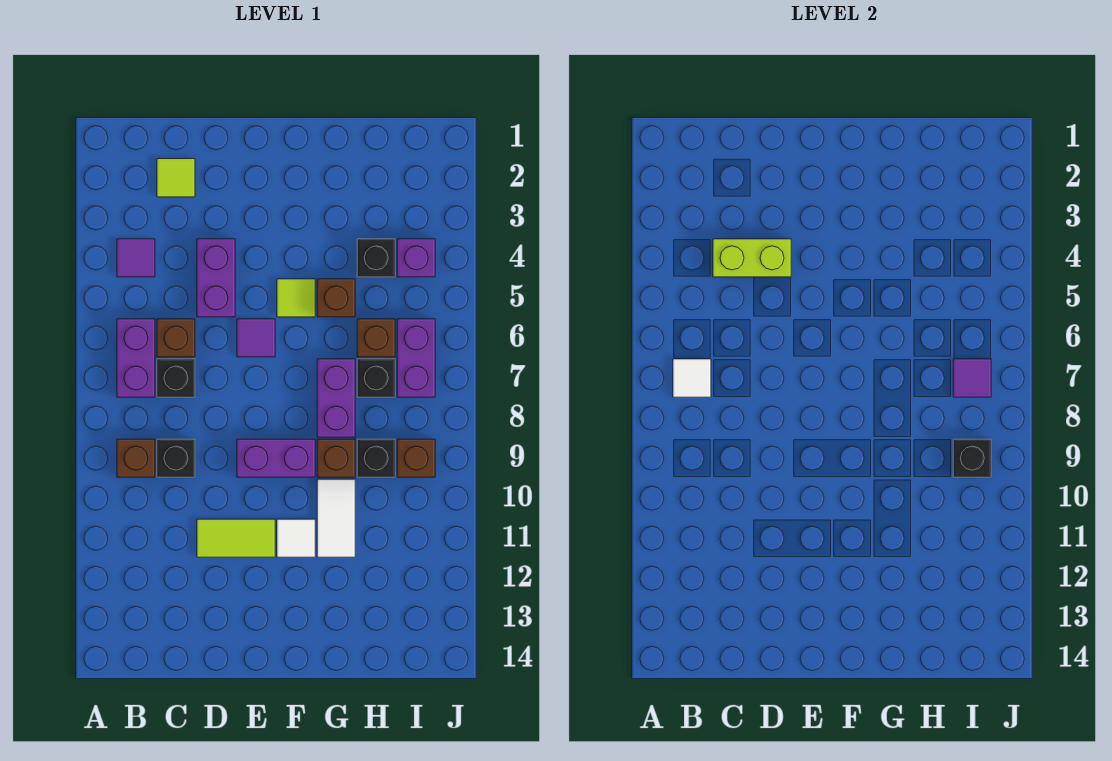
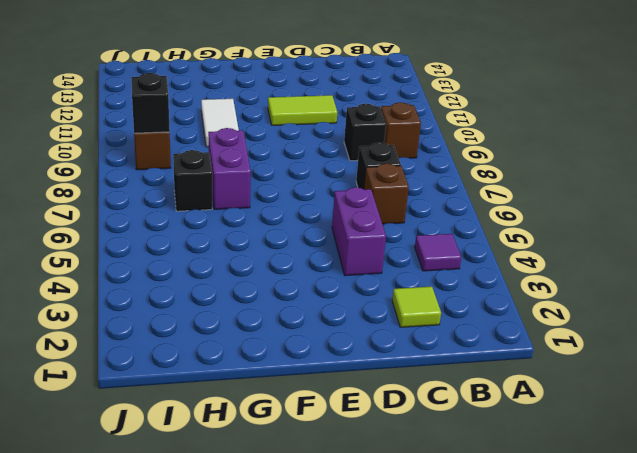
none -> purple 1x2 brick [117,319,155,397]
none -> purple 1x1 tile [237,319,275,357]
none -> purple 1x2 brick [237,439,315,477]

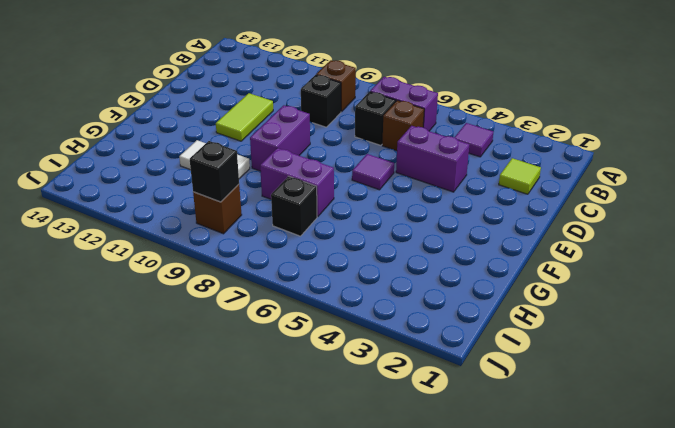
none -> lime 1x1 tile [277,279,315,317]
none -> white 1x1 tile [277,519,315,557]
none -> brown 1x1 brick [317,279,355,317]

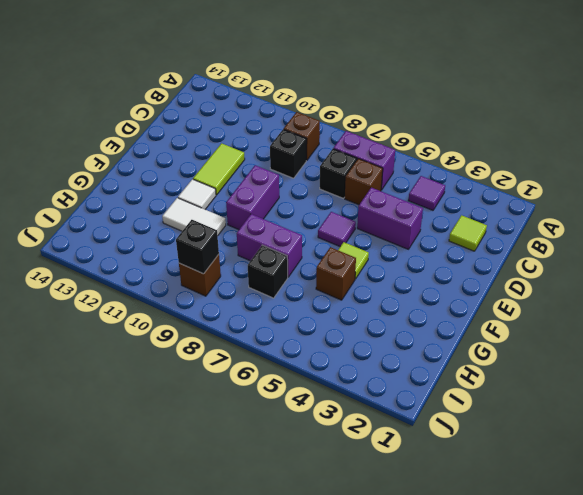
none -> brown 1x1 brick [317,439,355,477]
none -> black 1x1 brick [357,239,395,277]
none -> brown 1x1 brick [357,319,395,357]

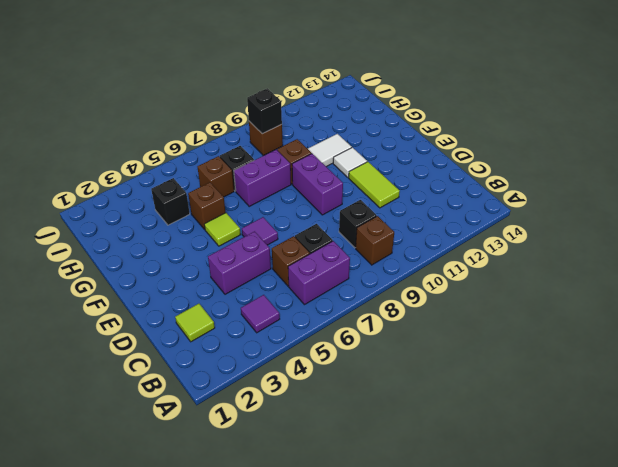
none -> black 1x1 brick [357,439,395,477]
none -> purple 1x1 brick [397,239,435,277]
none -> purple 1x2 brick [397,319,435,397]

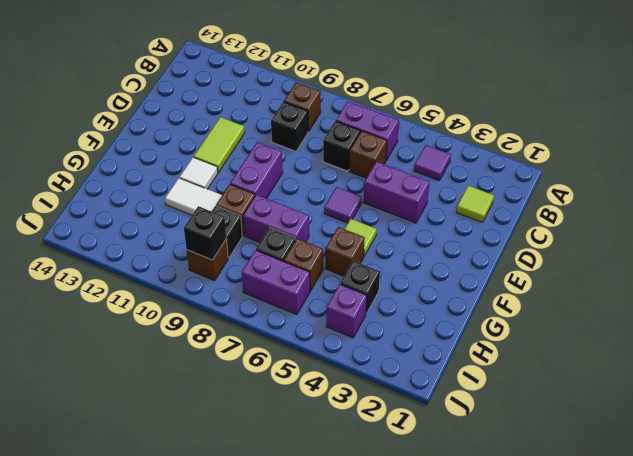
none -> white 1x1 tile [673,359,711,397]
none -> lime 1x2 brick [713,239,791,277]
none -> purple 1x1 tile [953,359,991,397]

